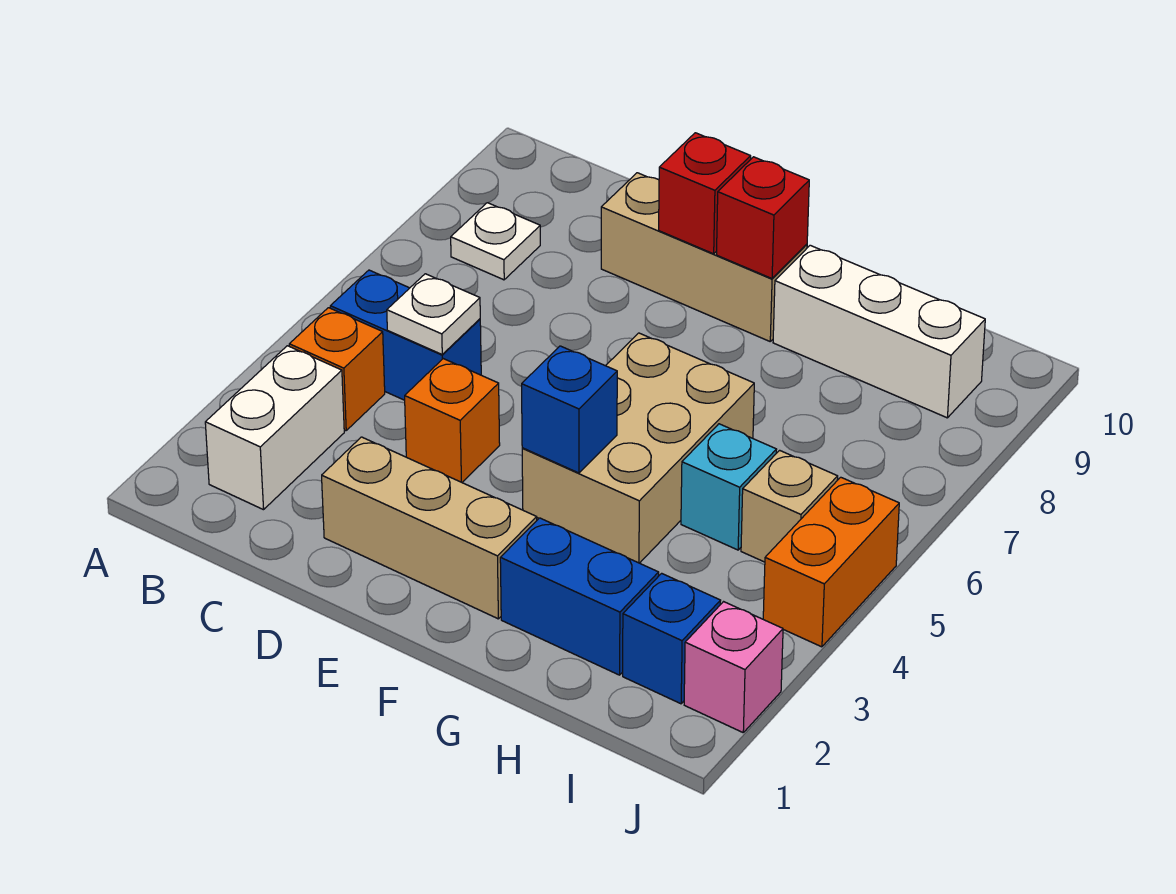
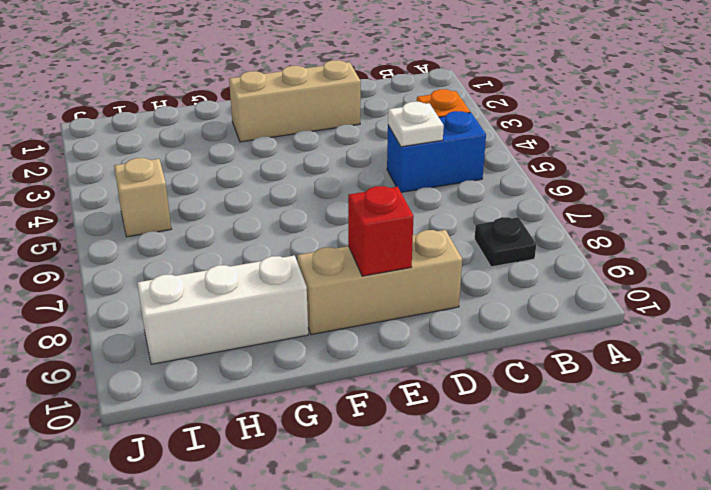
black 1x1 plate [475,217,536,267] -> white 1x1 plate [451,203,540,280]
none -> white 1x2 brick [205,346,344,510]
none -> orange 1x1 brick [405,359,500,482]
none -> tan 2x3 brick [522,333,754,563]

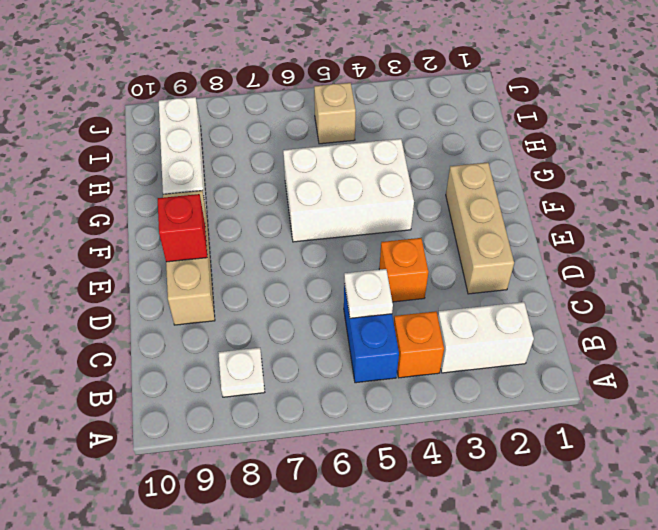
white 2x3 brick [283,139,414,242] -> tan 2x3 brick [522,333,754,563]
none -> blue 1x2 brick [500,518,659,675]
none -> cyan 1x1 brick [681,424,777,550]
none -> blue 1x1 brick [623,573,721,704]

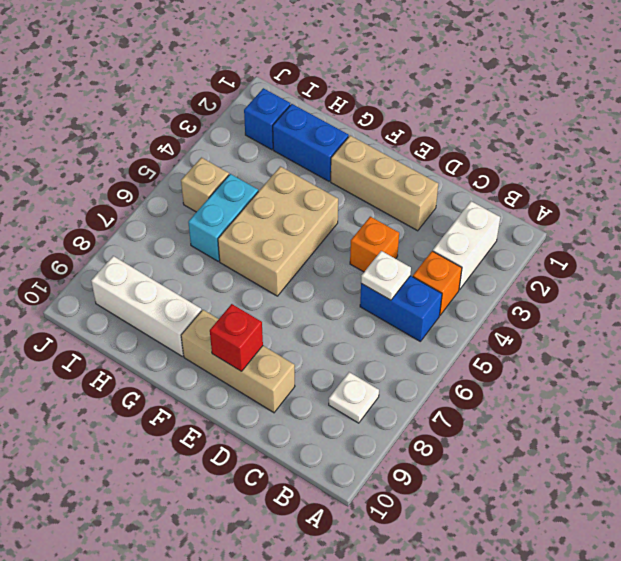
cyan 1x2 brick [188,174,258,261] -> cyan 1x1 brick [681,424,777,550]
none -> pink 1x1 brick [684,602,783,732]
none -> orange 1x2 brick [763,477,899,647]
none -> blue 1x1 brick [522,346,617,473]

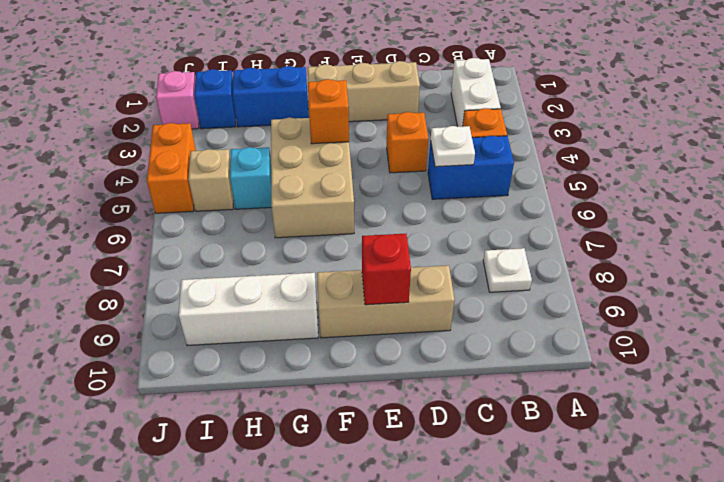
orange 1x1 brick [308,79,349,144] -> blue 1x1 brick [522,346,617,473]
none -> red 1x1 brick [717,157,809,279]

